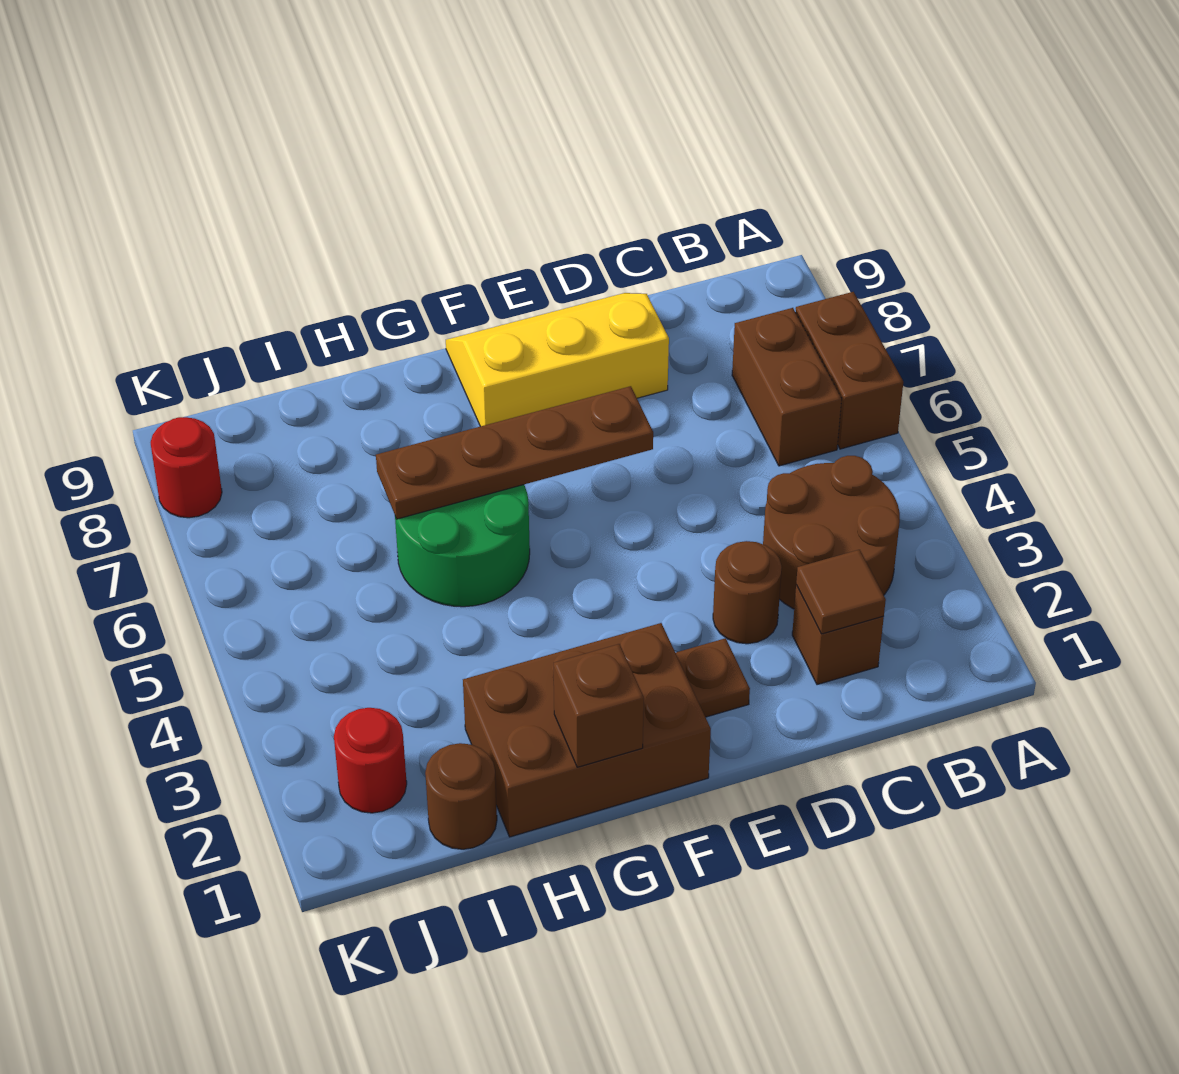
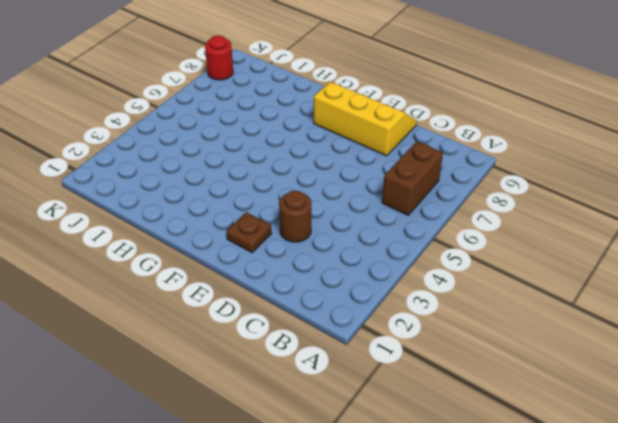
none -> brown 1x2 brick [796,292,903,449]
none -> brown 2x2 round brick [763,456,900,609]
none -> brown 1x1 brick [792,585,884,685]

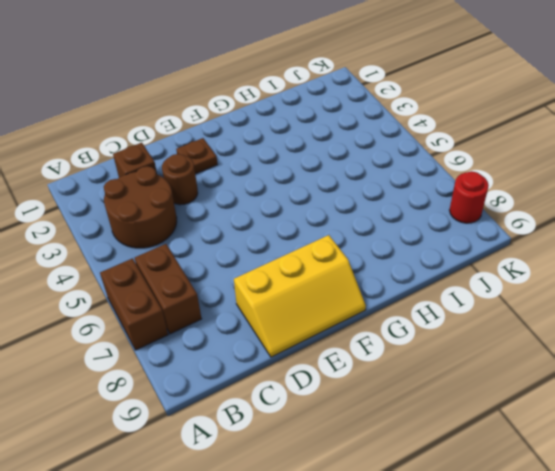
none -> brown 2x3 brick [463,623,711,837]
none -> green 2x2 round brick [395,485,530,607]
none -> brown 1x1 round brick [425,743,497,849]

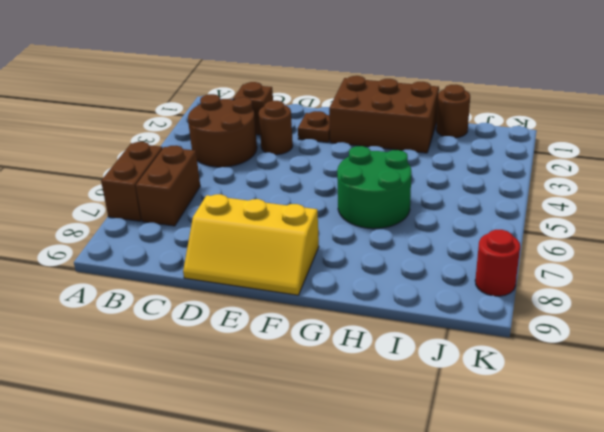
none -> red 1x1 round brick [334,708,407,813]
none -> brown 1x1 tile [796,550,886,634]
none -> brown 1x4 plate [376,386,653,519]

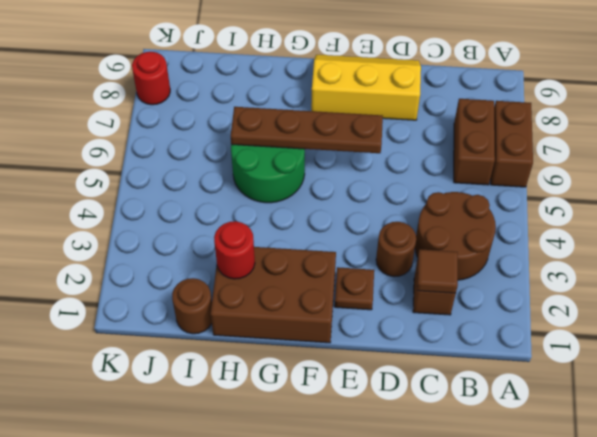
red 1x1 round brick [214,221,255,279] -> red 1x1 round brick moved to [334,708,407,813]
none -> brown 1x1 brick [554,644,644,767]

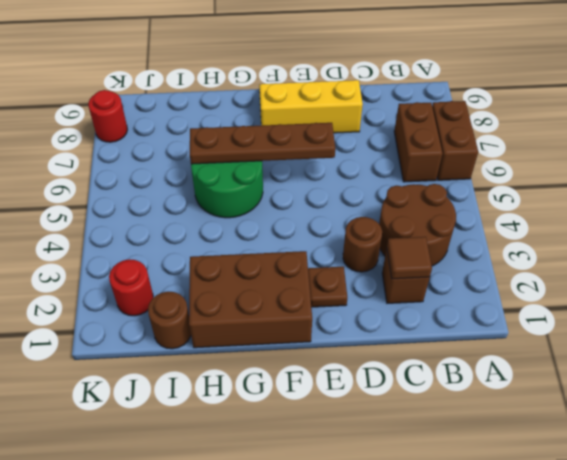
none -> brown 1x1 brick [554,644,644,767]

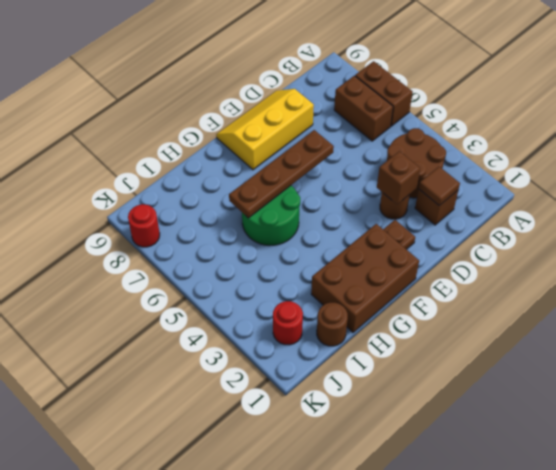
brown 1x1 brick [377,151,420,204] -> brown 1x1 brick moved to [554,644,644,767]

